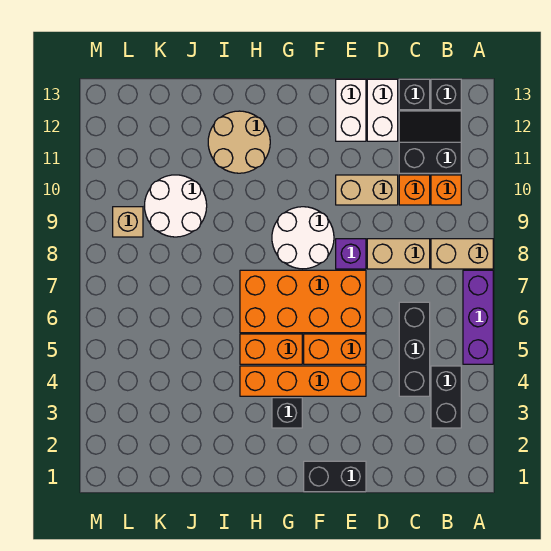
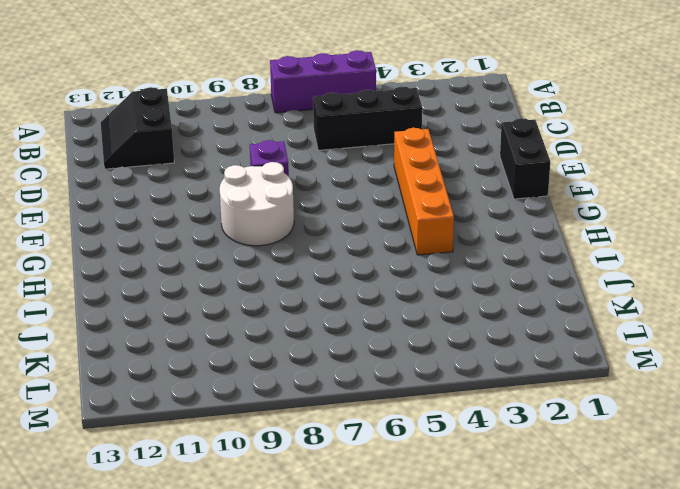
none -> tan 1x2 brick [431,239,493,269]
none -> black 1x2 brick [431,366,461,428]
none -> orange 1x1 brick [431,175,461,205]

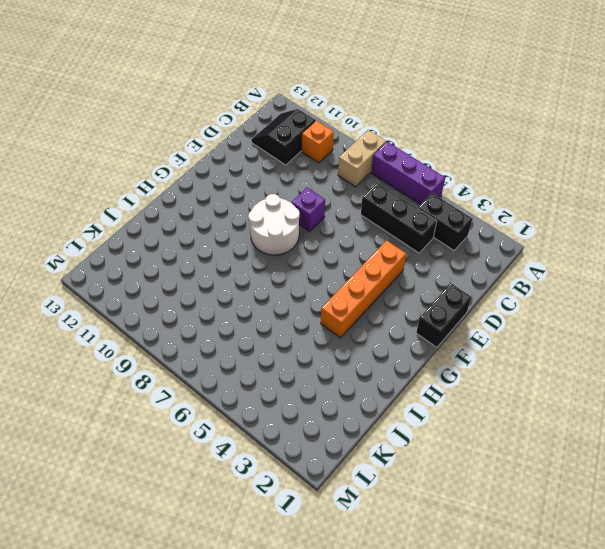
none -> black 1x1 brick [431,79,461,110]
none -> tan 1x2 brick [367,239,430,269]
none -> orange 1x1 brick [399,175,430,205]

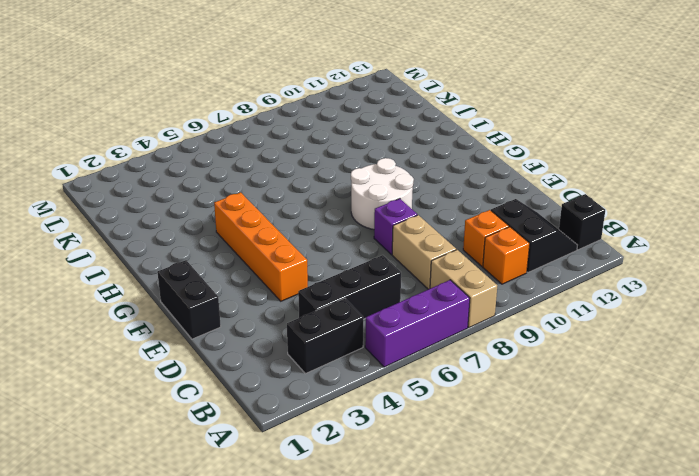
none -> black 1x1 brick [399,79,430,110]
none -> tan 1x2 brick [336,175,398,205]
none -> white 1x2 brick [367,79,398,141]

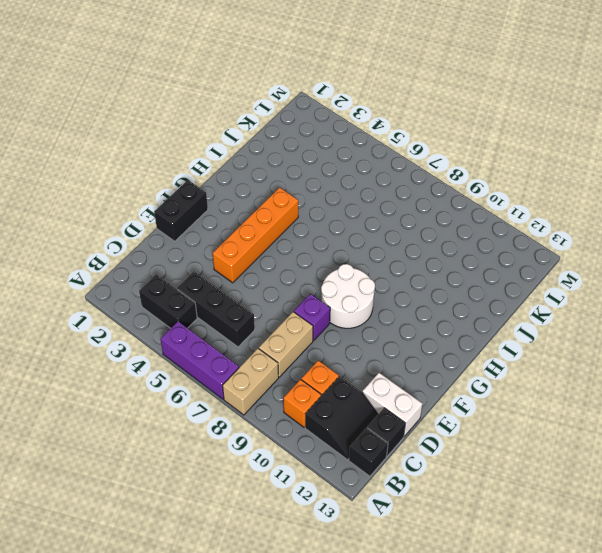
none -> tan 1x2 brick [336,175,398,205]
none -> orange 1x2 brick [304,334,366,364]
none -> orange 2x4 brick [240,270,366,333]

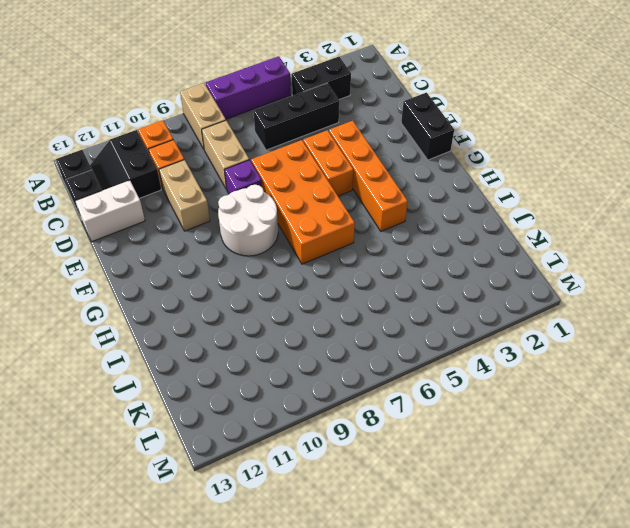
none -> white 1x2 brick [336,79,366,141]
none -> black 1x1 brick [272,398,302,428]
none -> orange 1x2 brick [240,334,302,364]

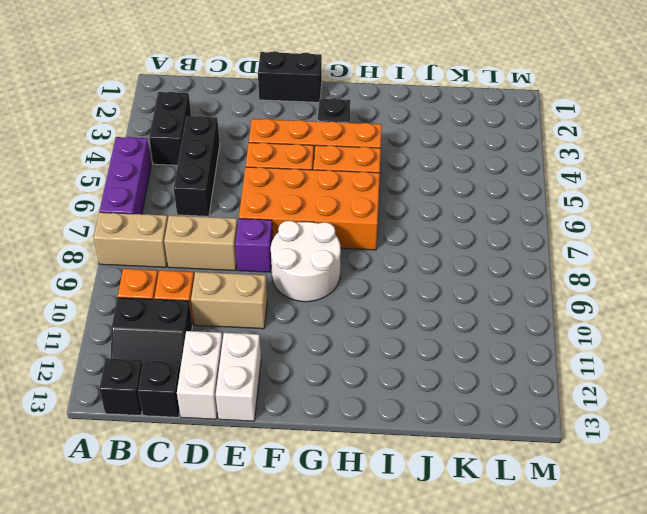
none -> tan 2x2 round brick [208,111,270,173]
none -> white 2x2 round brick [145,175,207,237]
none -> tan 1x1 brick [113,207,143,237]

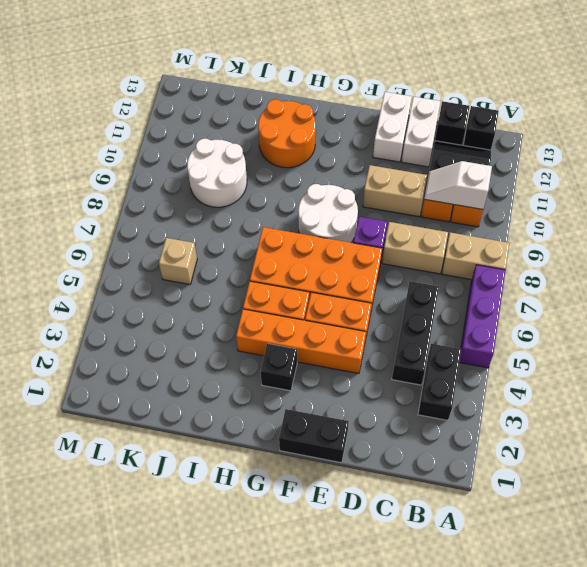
white 1x2 slope [424,161,492,209] -> none
orange 2x2 round brick [258,100,316,168] -> tan 2x2 round brick [208,111,270,173]
tan 1x1 brick [159,238,197,284] -> tan 1x1 brick moved to [113,207,143,237]

